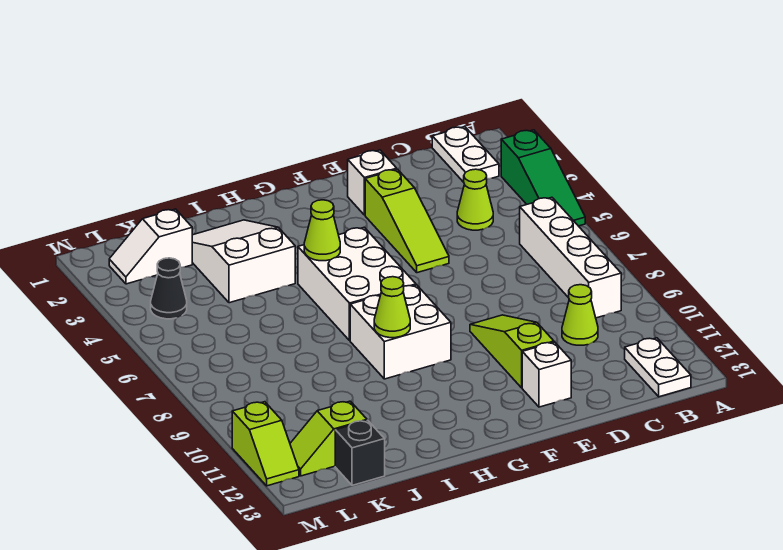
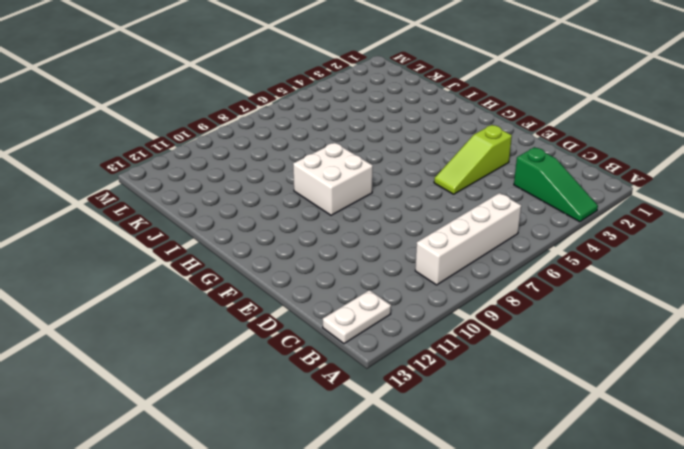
green 1x3 slope [514,147,598,222] -> green 1x3 slope turned to [501,130,585,226]
none -> white 1x2 plate [432,127,499,182]
none -> lime 1x1 cone [457,169,493,230]
none -> lime 1x1 cone [562,285,598,345]

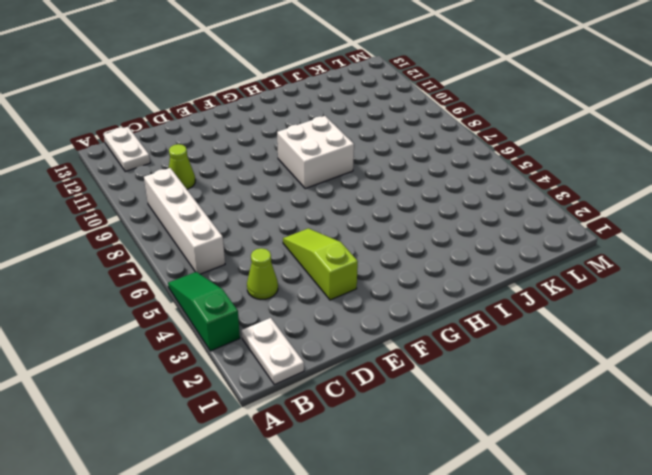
none -> white 1x1 brick [348,150,397,215]
none -> lime 1x3 slope [470,315,554,388]
none -> white 1x1 brick [522,342,571,407]

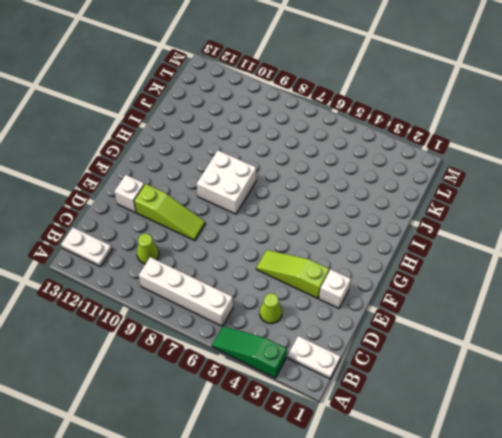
none -> white 2x3 brick [298,227,416,341]
none -> white 2x3 slope [192,220,295,303]
none -> white 1x2 slope [109,209,192,284]

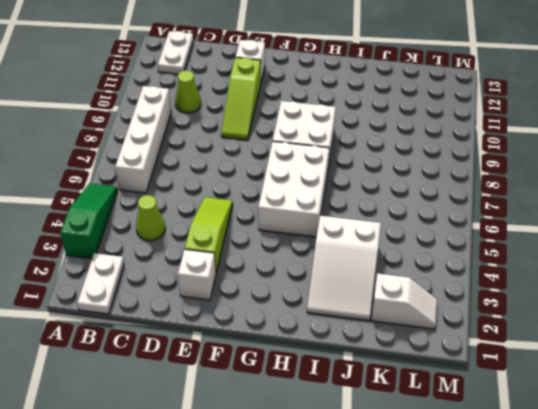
none -> lime 1x2 slope [290,401,367,476]
none -> black 1x1 brick [335,420,385,485]
none -> black 1x1 cone [151,258,187,319]

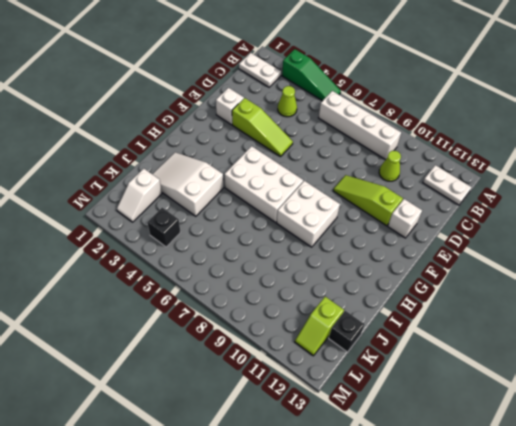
black 1x1 brick [147,208,181,247] -> black 1x1 cone [151,258,187,319]
none -> lime 1x2 slope [232,402,299,486]
none -> lime 1x1 cone [304,200,340,261]
none -> lime 1x1 cone [374,277,410,338]

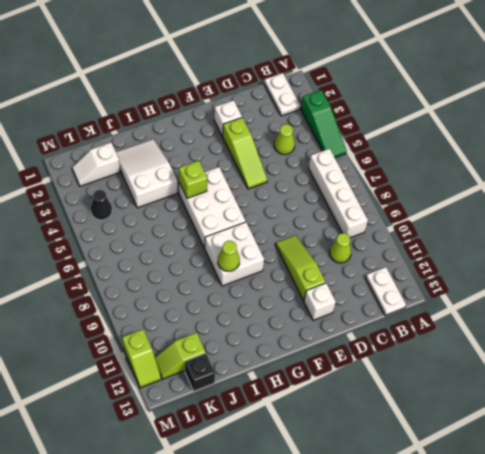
lime 1x1 brick [179,161,207,198] -> lime 1x1 cone [304,200,340,261]

